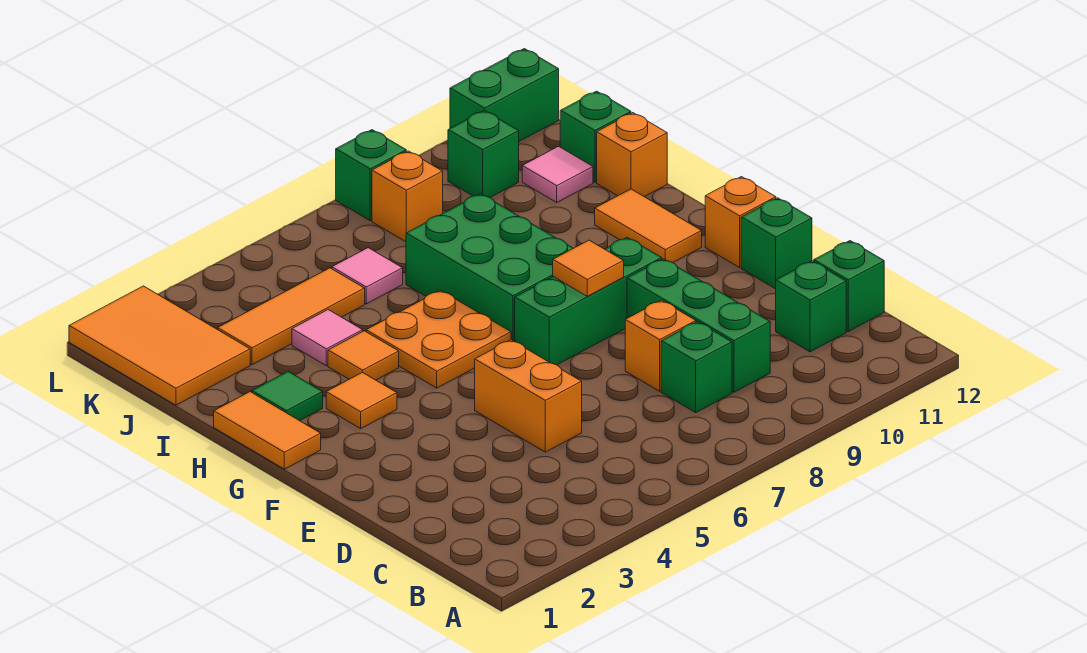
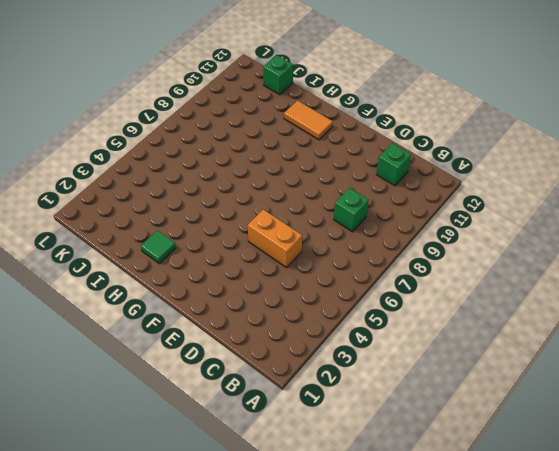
none -> green 1x3 brick [627,259,770,392]
none -> green 1x1 brick [814,241,884,331]
none -> orange 1x1 brick [625,300,696,391]

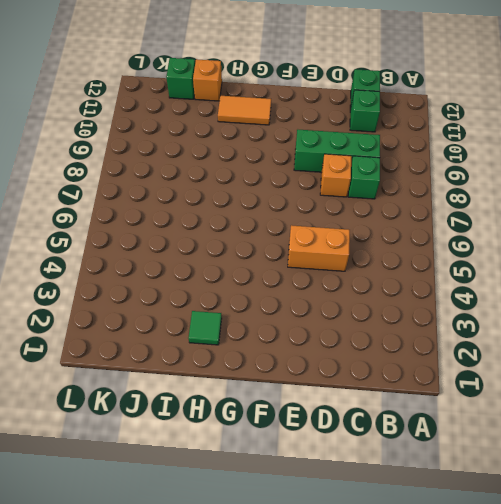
none -> green 1x1 brick [741,198,812,289]
none -> green 1x3 brick [515,237,662,365]
none -> orange 1x1 brick [705,177,776,267]

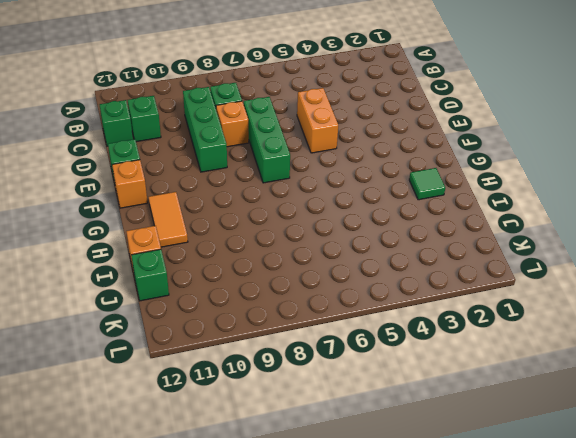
green 1x3 brick [244,97,290,183] -> green 1x3 brick turned to [515,237,662,365]
none -> orange 1x2 tile [214,392,321,469]
none -> orange 1x1 tile [326,372,397,429]
none -> orange 2x2 plate [366,290,511,388]

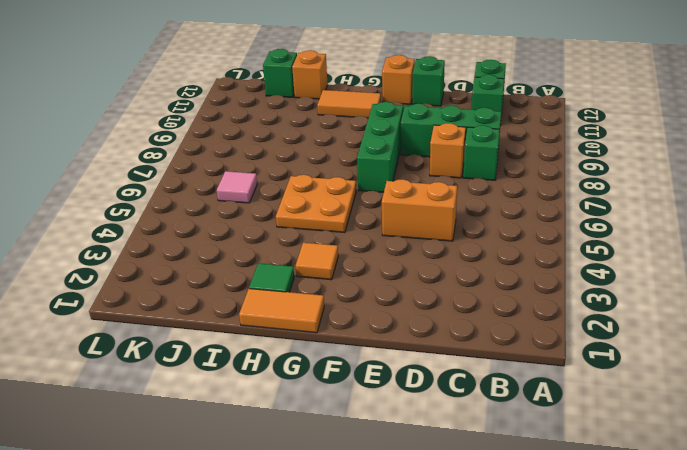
none -> green 2x3 brick [406,194,573,342]
none -> orange 1x1 tile [328,331,399,380]
none -> pink 1x1 tile [292,310,363,366]

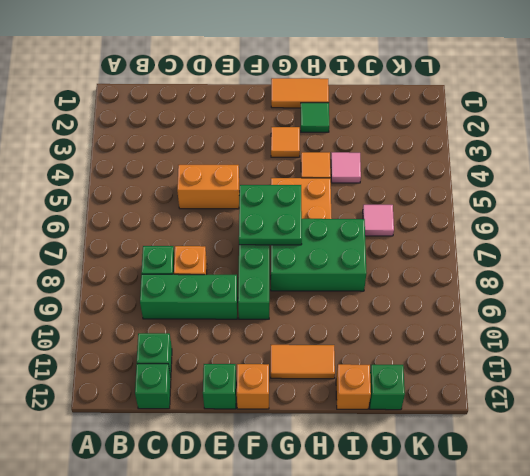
green 2x2 plate [239,185,302,245] -> none
none -> orange 2x3 tile [69,286,250,405]
none -> orange 1x3 tile [218,268,365,365]
none -> pink 1x1 tile [522,146,593,202]

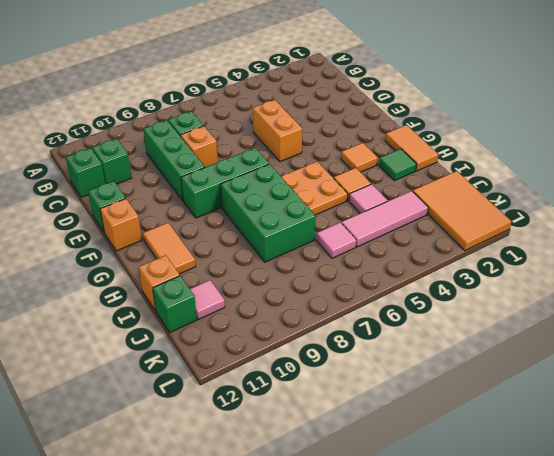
pink 1x3 tile [342,191,428,247] -> orange 1x3 tile [218,268,365,365]
none -> orange 1x1 brick [372,151,443,242]
none -> green 1x1 brick [448,110,519,197]
none -> green 1x1 brick [336,130,406,221]

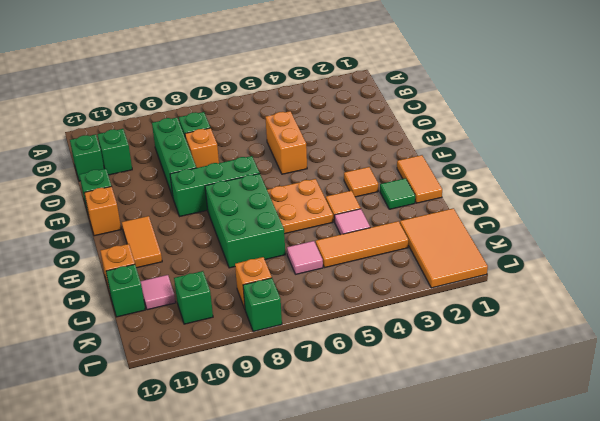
none -> green 1x2 brick [450,49,559,141]
none -> orange 1x1 tile [553,240,624,296]

